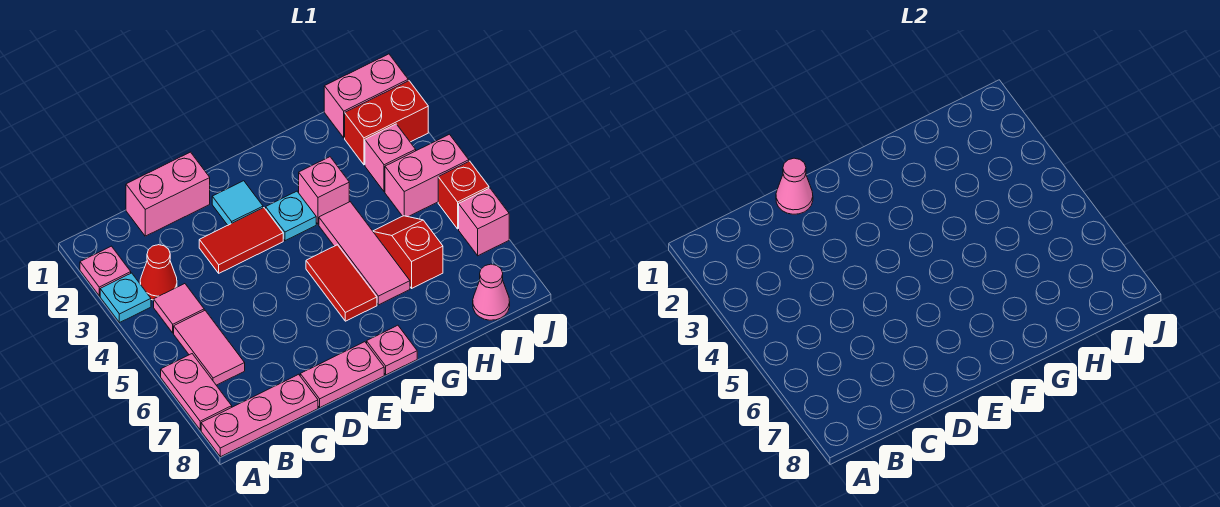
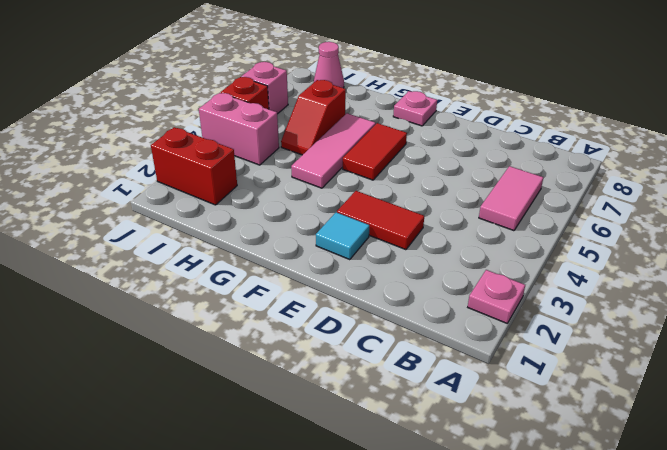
none -> cyan 1x1 plate [100,273,151,323]
none -> pink 1x2 plate [161,354,232,430]
none -> pink 1x3 plate [201,374,318,457]

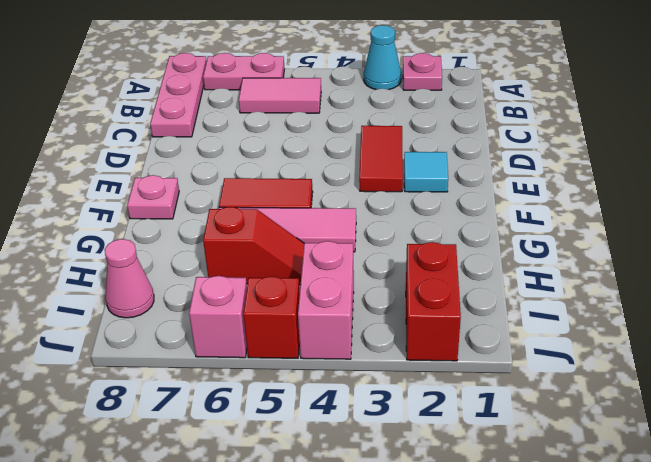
cyan 1x1 cone [364,25,401,90] -> cyan 1x1 plate [100,273,151,323]
none -> red 1x1 cone [140,245,177,300]
none -> pink 1x1 tile [154,284,204,333]
none -> pink 1x2 brick [126,152,210,236]

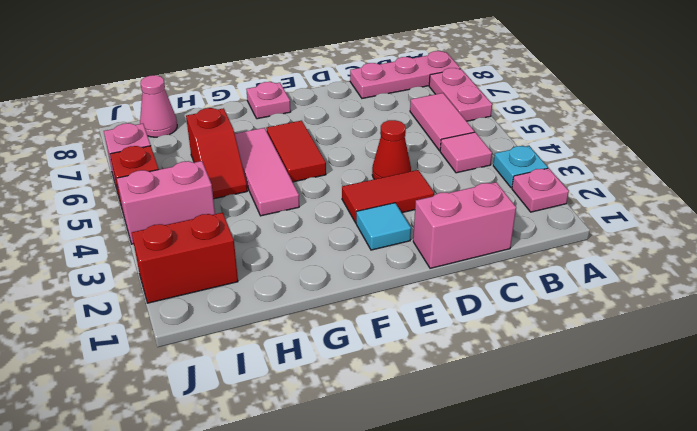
red 1x1 cone [372,120,411,179] -> red 1x1 cone moved to [140,245,177,300]
none -> pink 1x2 plate [300,342,384,407]
none -> cyan 1x1 plate [266,191,316,241]
none -> pink 1x1 brick [299,157,349,224]

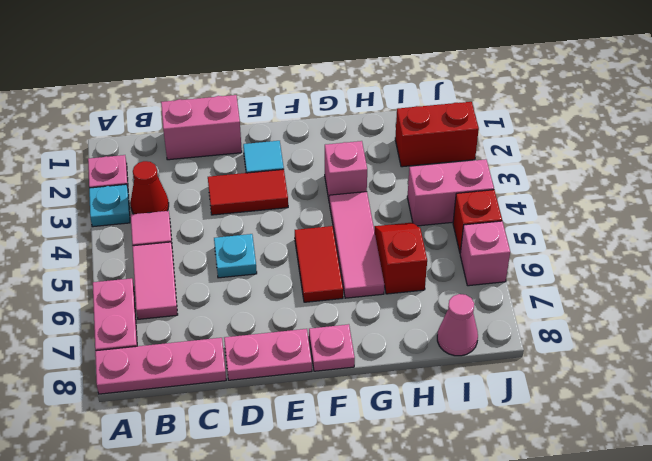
cyan 1x1 plate [214,234,257,278] -> cyan 1x1 plate moved to [266,191,316,241]
none -> pink 1x2 brick [324,54,408,138]
none -> pink 1x1 brick [365,124,416,192]
none -> pink 1x1 cone [776,158,813,214]

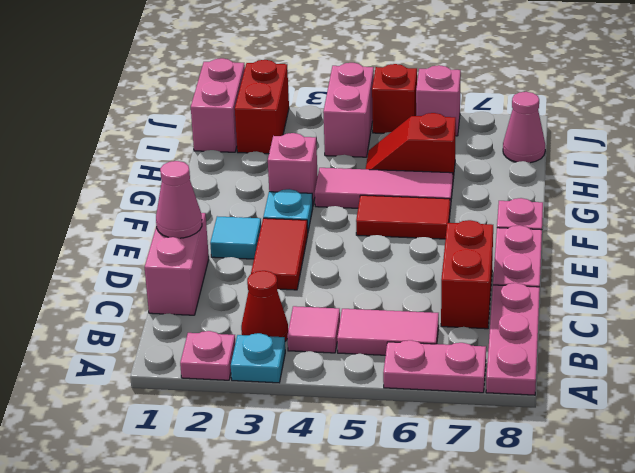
red 1x2 brick [441,220,493,329] -> none
none -> pink 1x1 brick [365,124,416,192]

